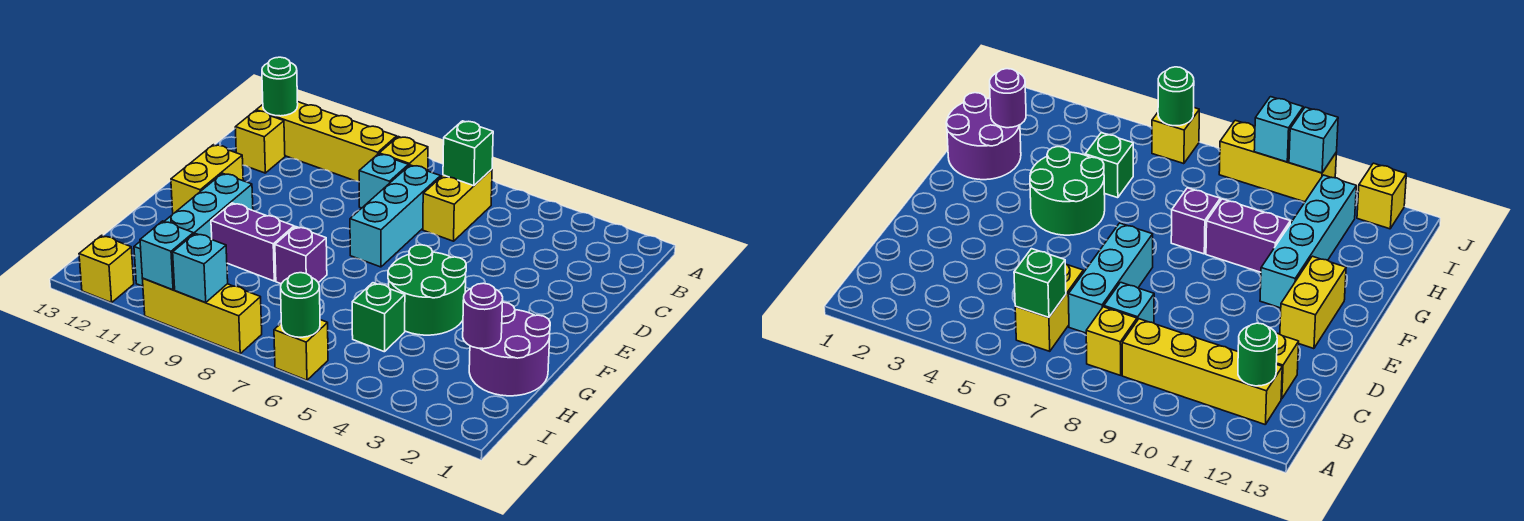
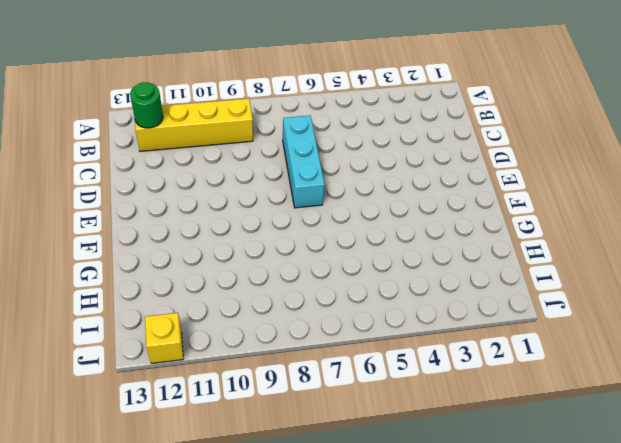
none -> yellow 1x2 brick [423,169,492,241]
none -> yellow 1x1 brick [379,137,428,171]
none -> cyan 1x1 brick [359,154,409,208]

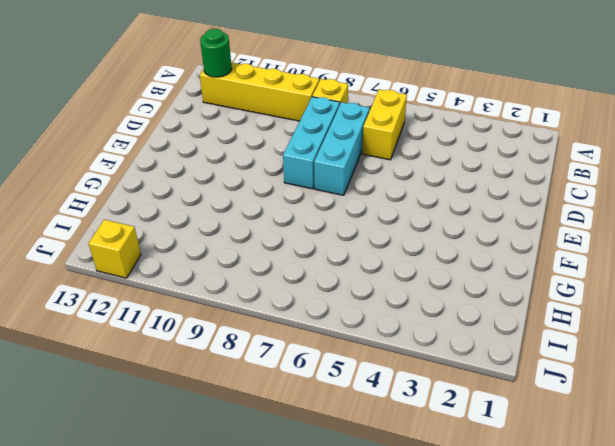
cyan 1x3 brick [283,97,340,189] -> cyan 1x1 brick [359,154,409,208]
none -> yellow 1x1 brick [235,111,285,173]
none -> yellow 1x2 brick [171,145,243,214]
none -> green 2x2 round brick [388,245,466,335]

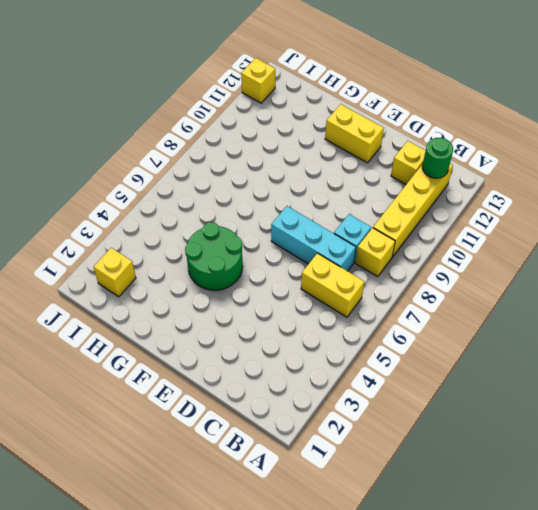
yellow 1x1 brick [94,248,136,297] -> yellow 1x1 brick moved to [274,320,328,380]
none -> cyan 1x4 brick [134,173,253,286]
none -> purple 2x2 round brick [469,302,550,396]
none -> purple 1x1 brick [275,227,327,284]

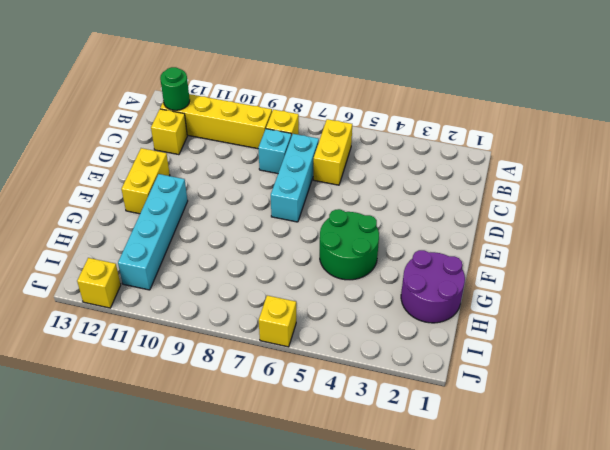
none -> purple 1x1 brick [275,227,327,284]
none -> purple 1x2 brick [211,203,294,281]
none -> green 1x1 brick [352,283,405,352]

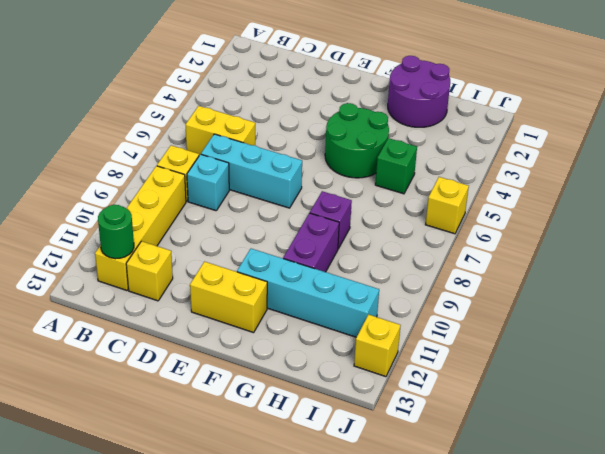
none -> yellow 1x3 brick [142,278,262,354]
none -> green 1x1 brick [443,121,493,186]
none -> purple 1x1 round brick [463,283,503,349]

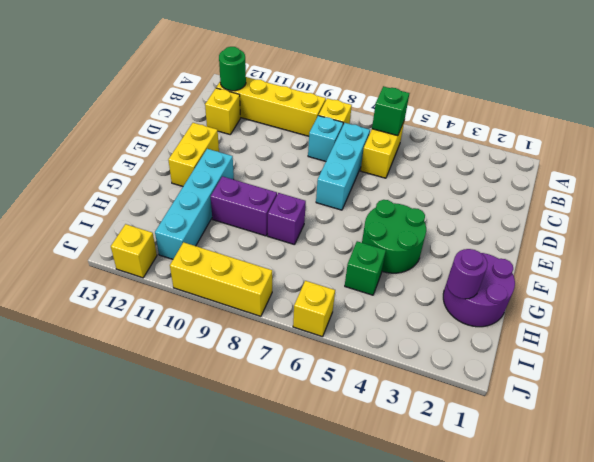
none -> green 1x1 round brick [281,273,320,337]
none -> cyan 1x1 brick [173,233,228,303]
none -> cyan 1x1 brick [140,221,193,290]

